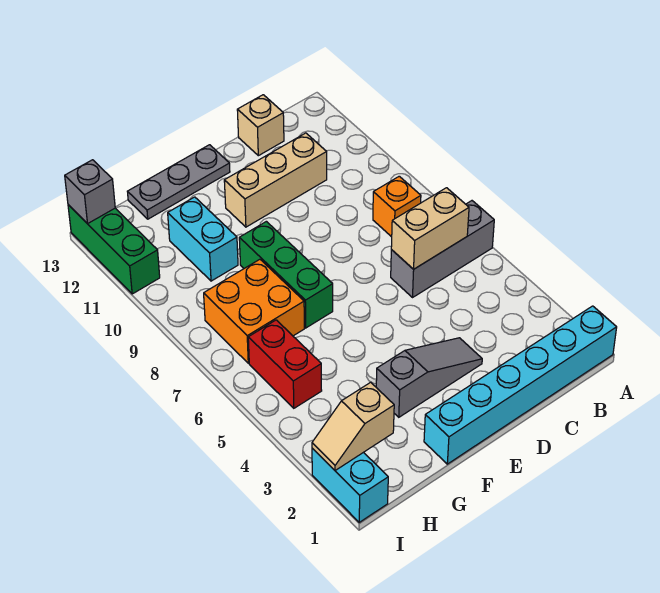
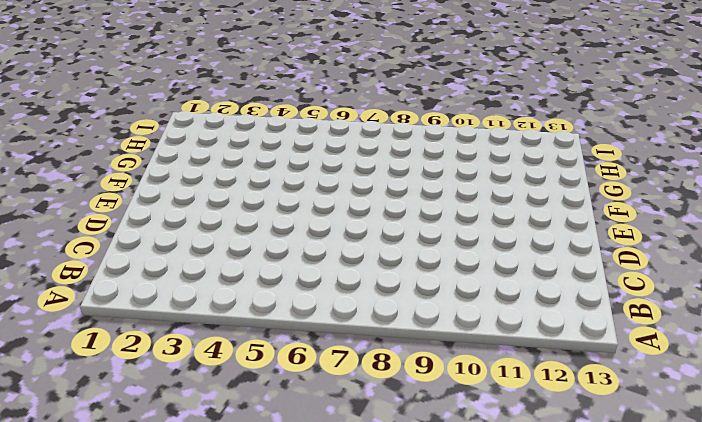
none -> cyan 1x6 brick [424,306,617,464]
none -> grey 1x3 brick [391,201,494,297]
none -> orange 1x1 brick [373,176,421,237]

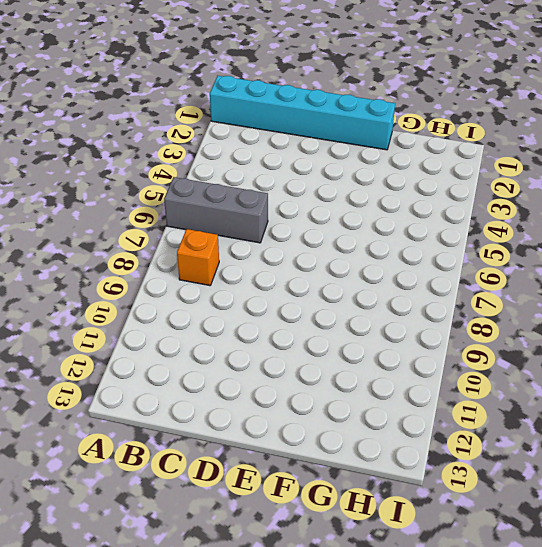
none -> tan 1x3 brick [224,133,327,227]
none -> tan 1x1 brick [237,95,284,156]
none -> grey 1x3 slope [376,338,482,417]

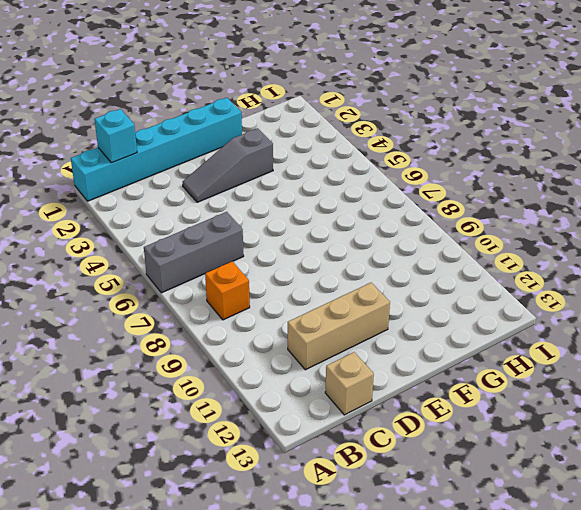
cyan 1x1 brick [94,109,137,163] -> none
none -> grey 1x3 plate [127,145,230,219]
none -> green 1x3 brick [239,221,333,328]
none -> orange 2x2 brick [204,259,304,363]

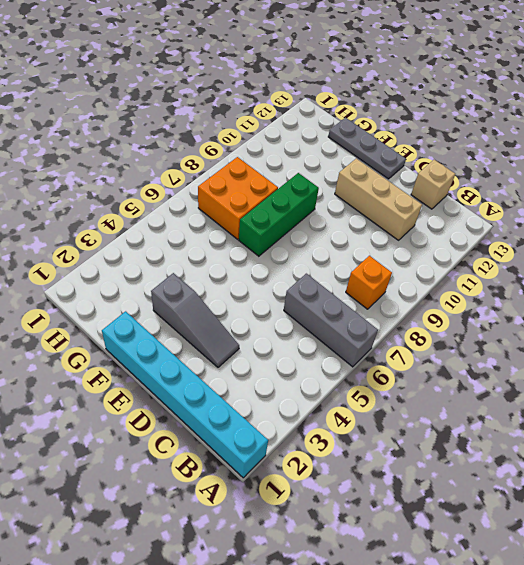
none -> cyan 1x2 brick [168,197,238,281]
none -> red 1x2 brick [248,320,322,408]
none -> cyan 1x2 brick [312,448,388,522]

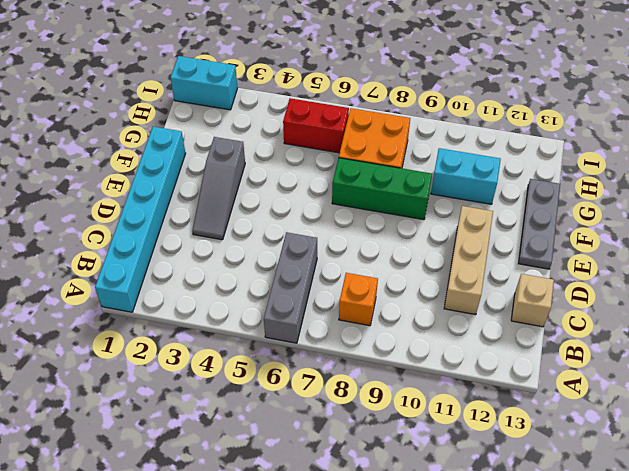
none -> green 1x3 brick [68,205,160,294]
none -> tan 1x2 brick [391,188,469,269]
none -> tan 1x2 slope [312,382,394,471]

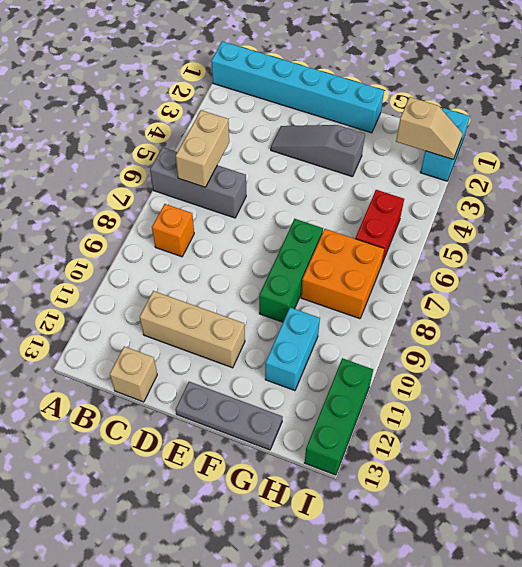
tan 1x2 brick [176,110,229,187] -> tan 1x2 brick turned to [391,188,469,269]
none -> grey 1x1 brick [65,160,115,224]

